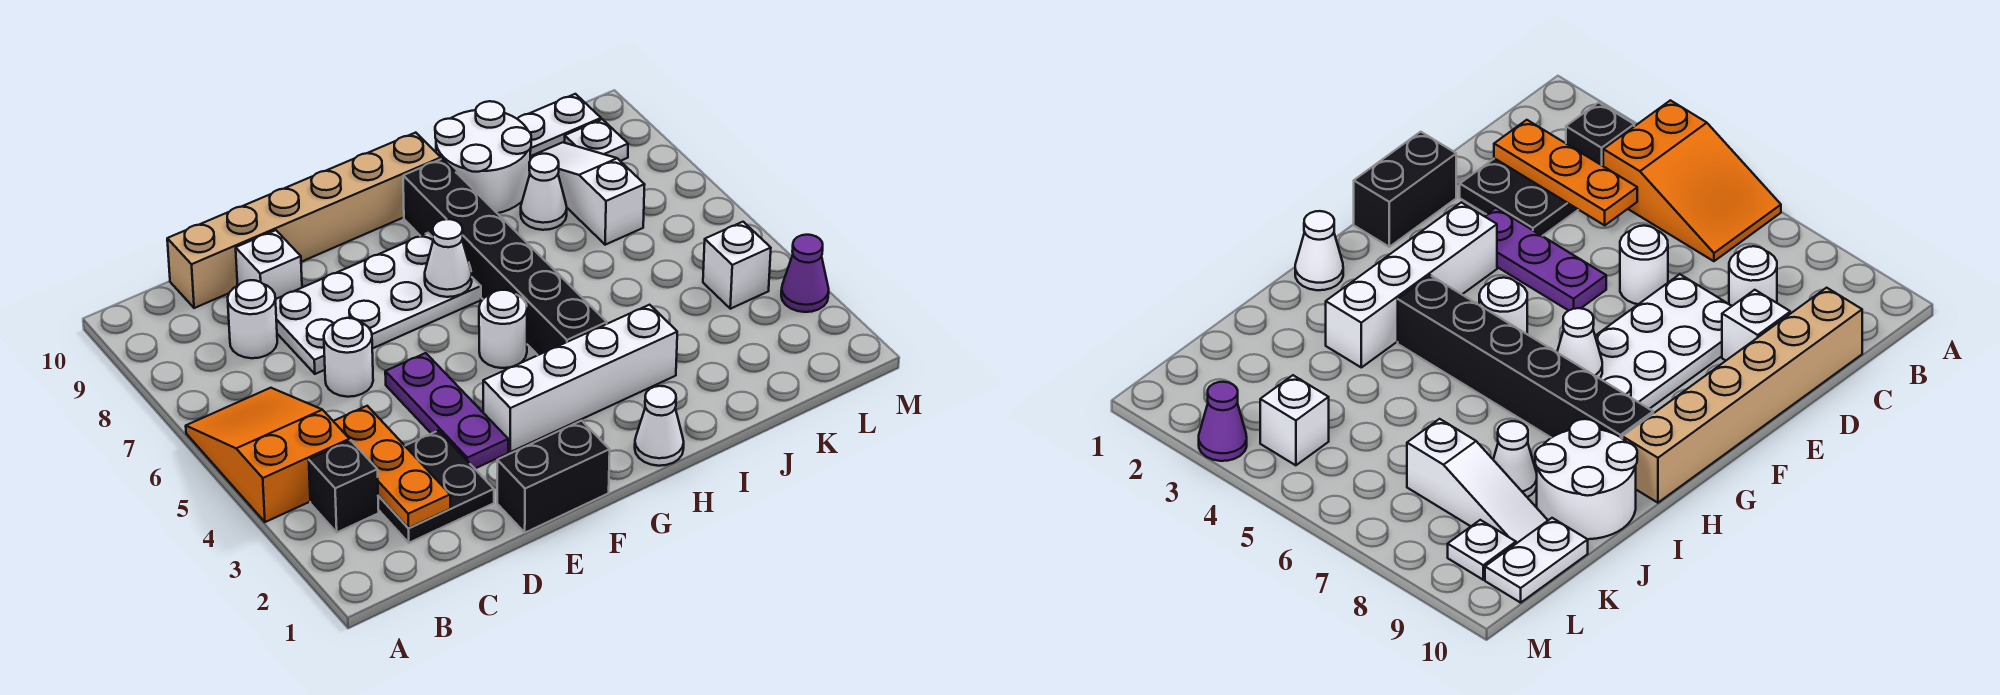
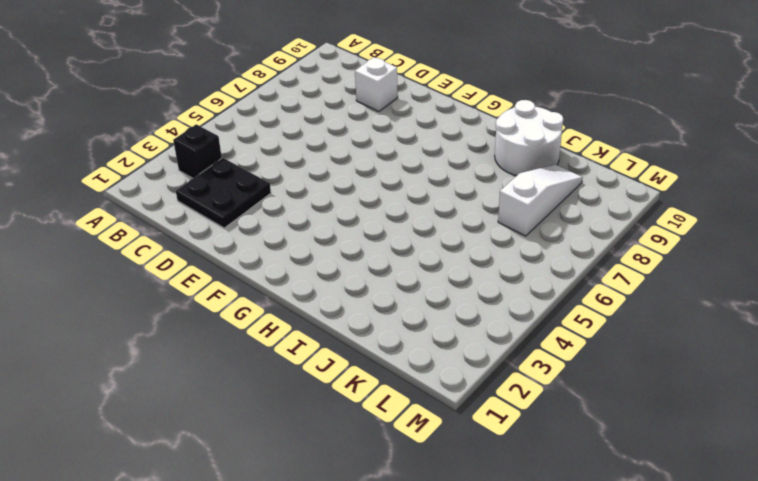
none -> orange 2x3 slope [186,388,350,522]
none -> white 1x1 round brick [228,280,277,358]
none -> tan 1x6 brick [167,133,441,308]

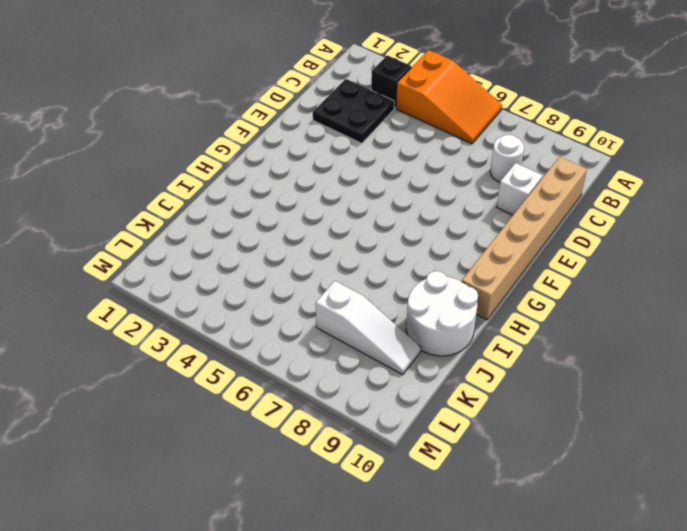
none -> white 1x1 round brick [324,318,373,397]
none -> white 2x4 plate [275,233,481,374]
none -> black 1x2 brick [497,421,610,533]

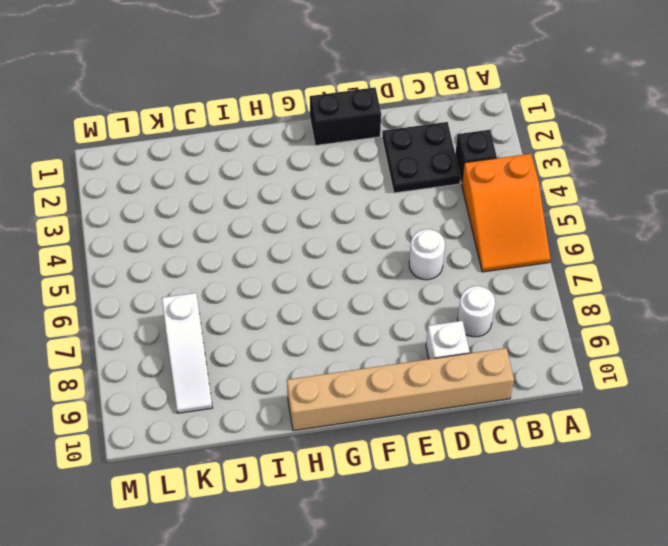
none -> white 2x4 plate [275,233,481,374]
none -> purple 1x3 plate [385,353,508,468]
none -> white 1x4 brick [483,305,677,452]

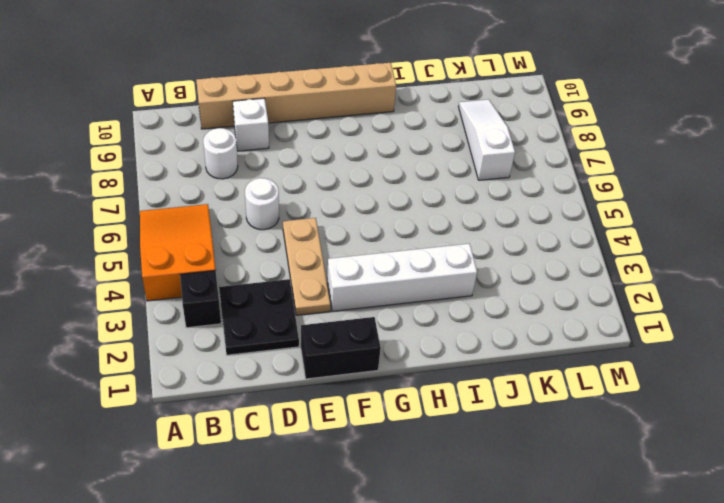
tan 1x3 plate [283,218,331,315] -> purple 1x3 plate [385,353,508,468]
none -> white 2x4 plate [275,233,481,374]
none -> white 1x1 round brick [479,290,527,368]
none -> white 1x1 cone [635,386,684,466]

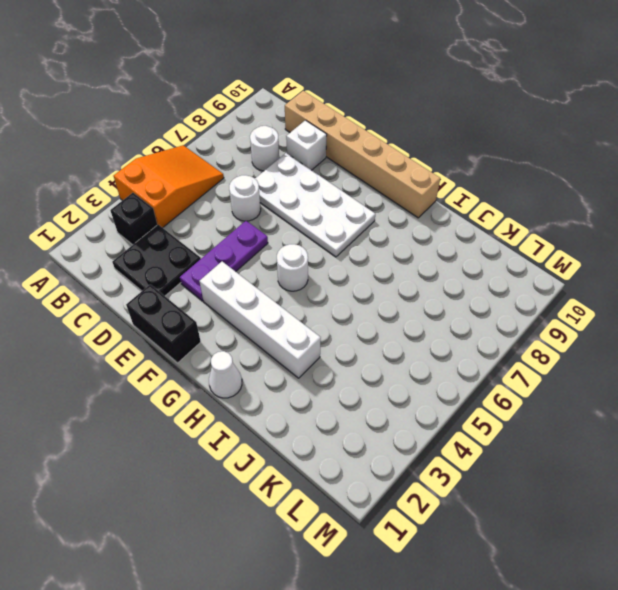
none -> black 1x6 brick [403,159,607,355]
none -> white 2x2 round brick [435,101,531,213]
none -> white 1x1 cone [521,154,567,230]

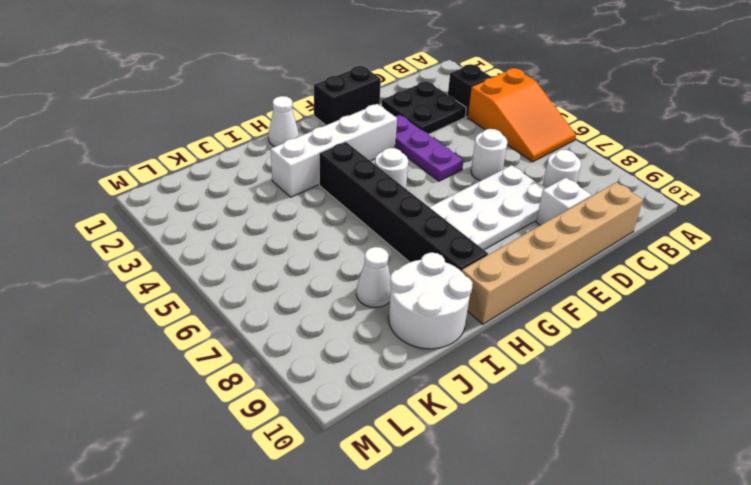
none -> white 1x3 slope [530,142,645,245]
none -> white 1x2 plate [518,94,601,156]
none -> white 1x1 brick [703,222,771,309]

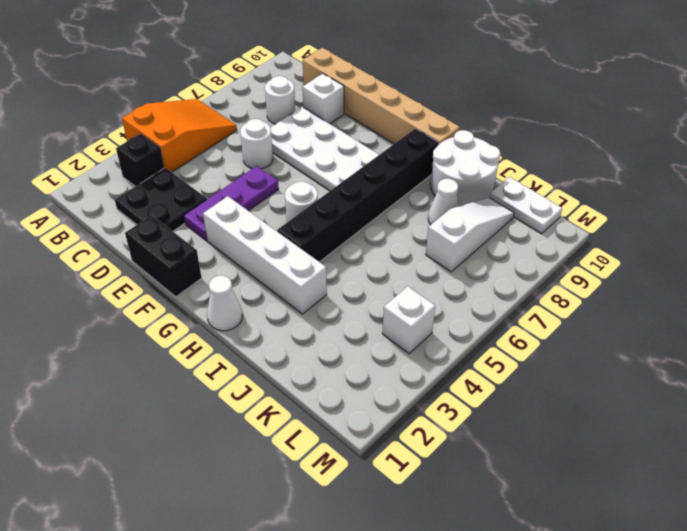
none -> white 1x1 plate [565,119,628,161]
none -> purple 1x1 cone [781,235,829,312]
none -> orange 1x3 plate [334,406,450,528]

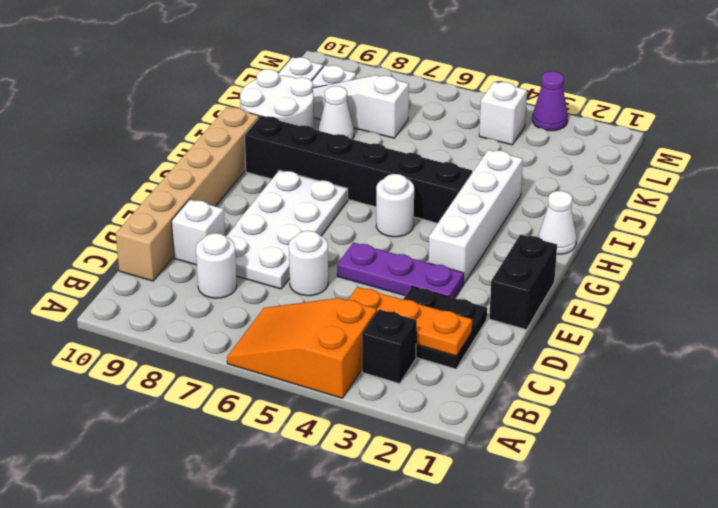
none -> white 1x1 cone [425,219,472,297]

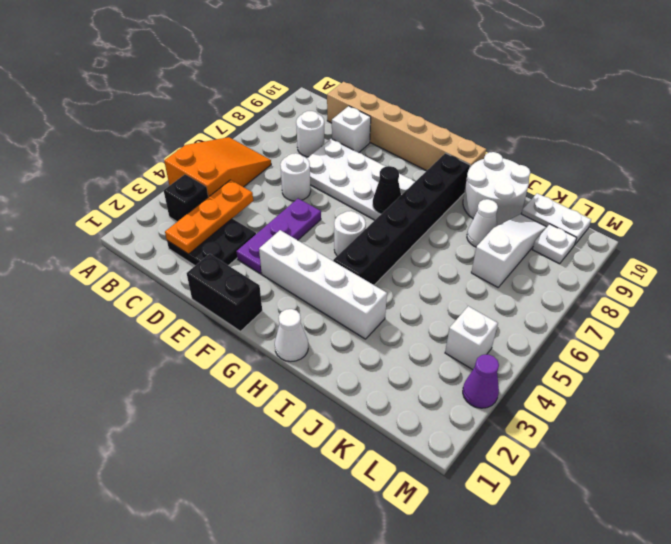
black 1x1 cone [373,166,401,214] -> white 1x1 cone [425,219,472,297]

